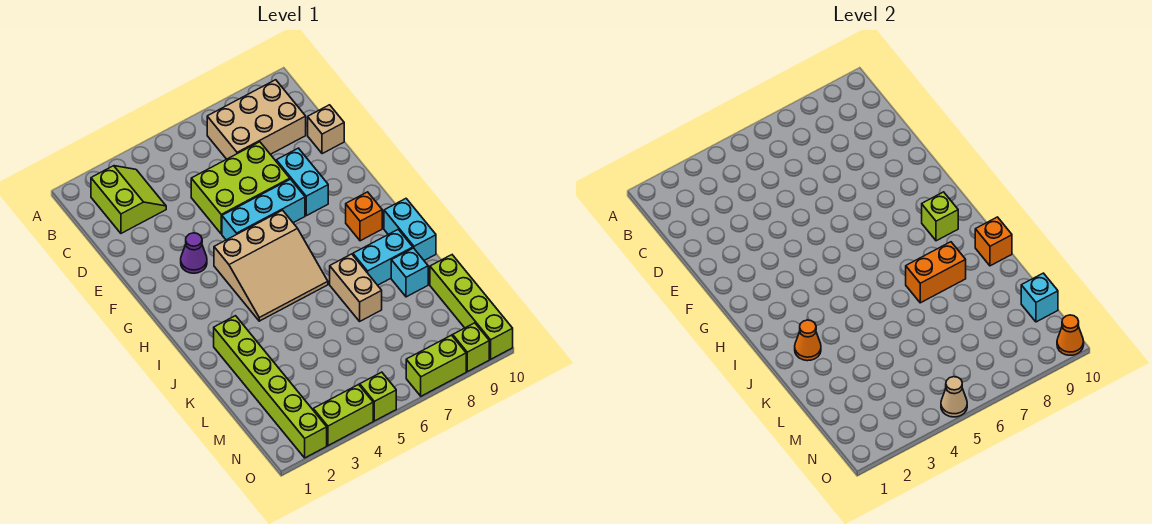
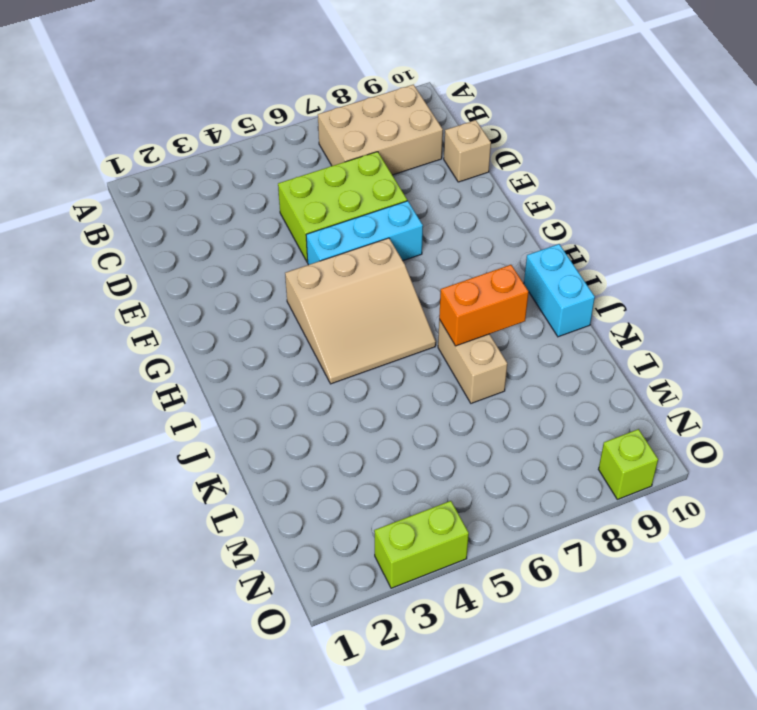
none -> lime 2x2 slope [91,166,166,233]
none -> cyan 1x2 brick [276,148,328,216]
none -> purple 1x1 cone [181,233,207,273]

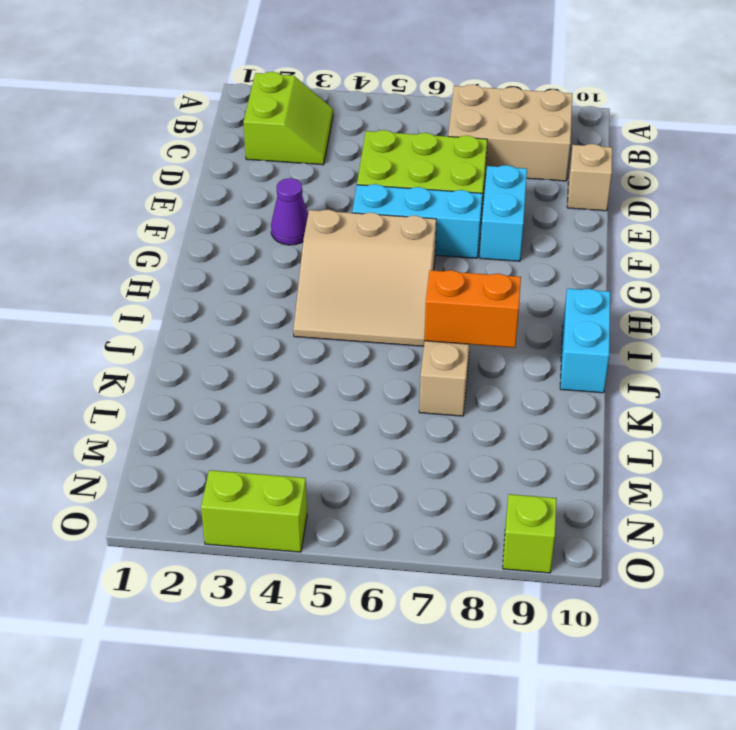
none -> orange 1x1 brick [346,192,382,241]
none -> lime 1x6 brick [214,316,327,458]
none -> cyan 1x2 brick [353,230,413,285]

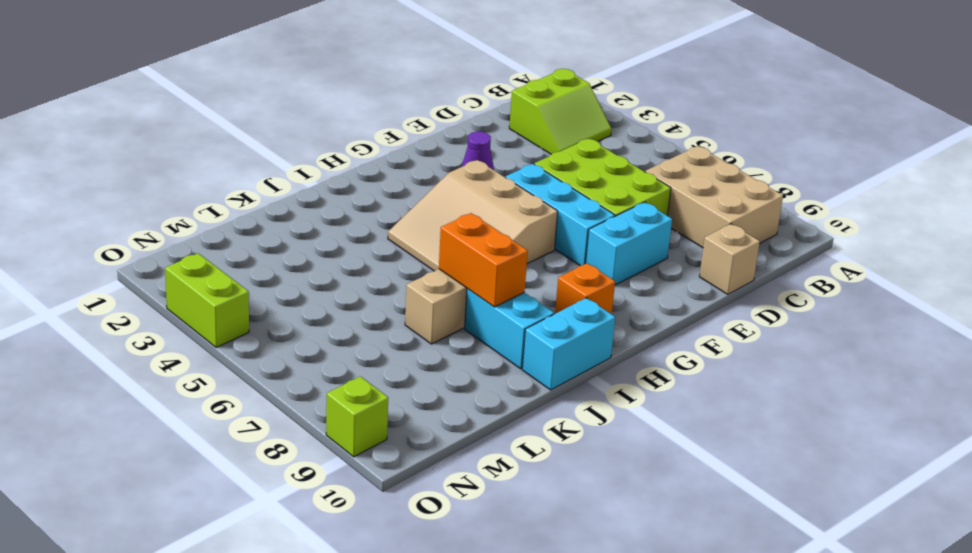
none -> lime 1x6 brick [214,316,327,458]
none -> cyan 1x1 brick [391,248,428,297]
none -> lime 1x4 brick [430,255,513,359]

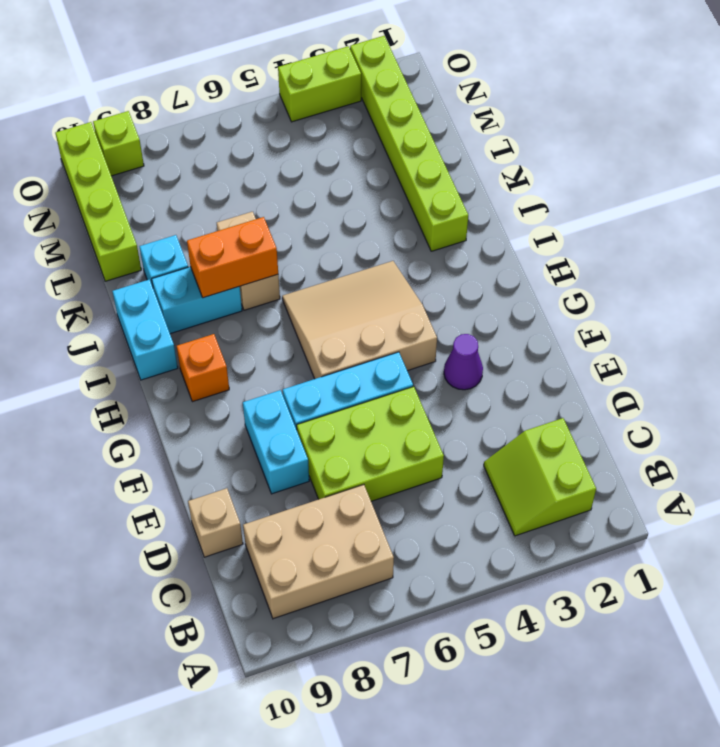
none -> lime 1x1 brick [360,372,396,421]
none -> lime 1x2 brick [406,335,466,396]
none -> lime 1x1 brick [922,192,958,241]

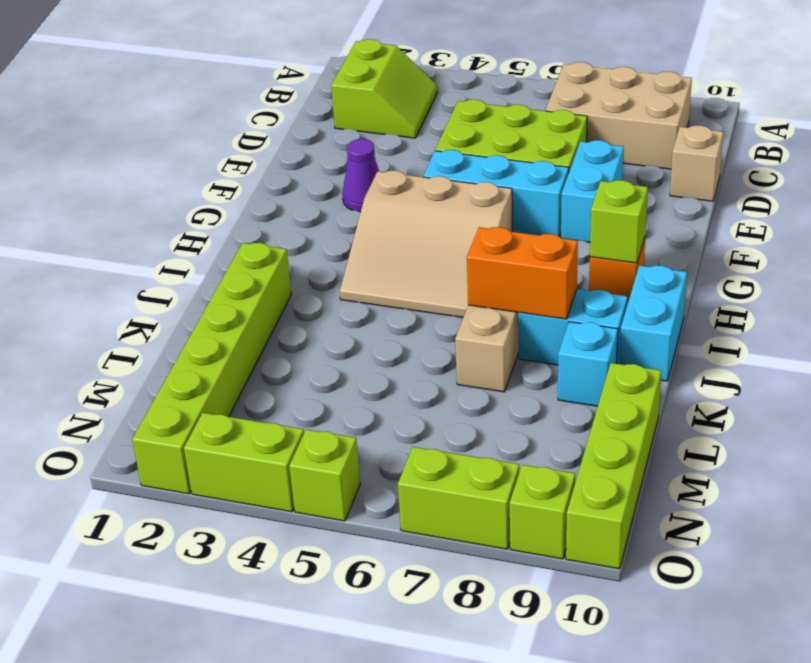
none -> orange 1x1 cone [795,320,821,361]
none -> orange 1x1 brick [975,217,1012,266]
none -> cyan 1x1 brick [1021,273,1058,322]

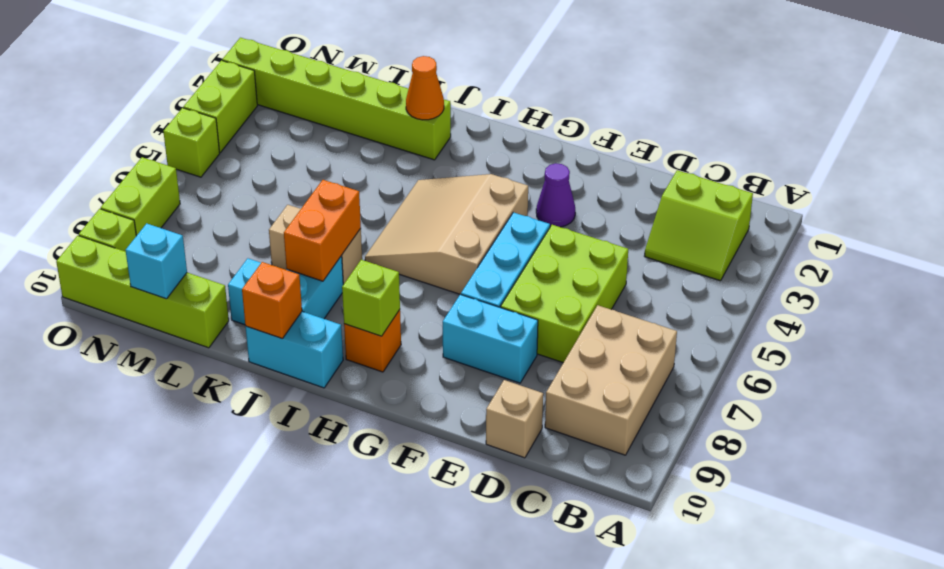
none -> tan 1x1 cone [941,377,967,417]
none -> orange 1x1 cone [1057,315,1084,355]

